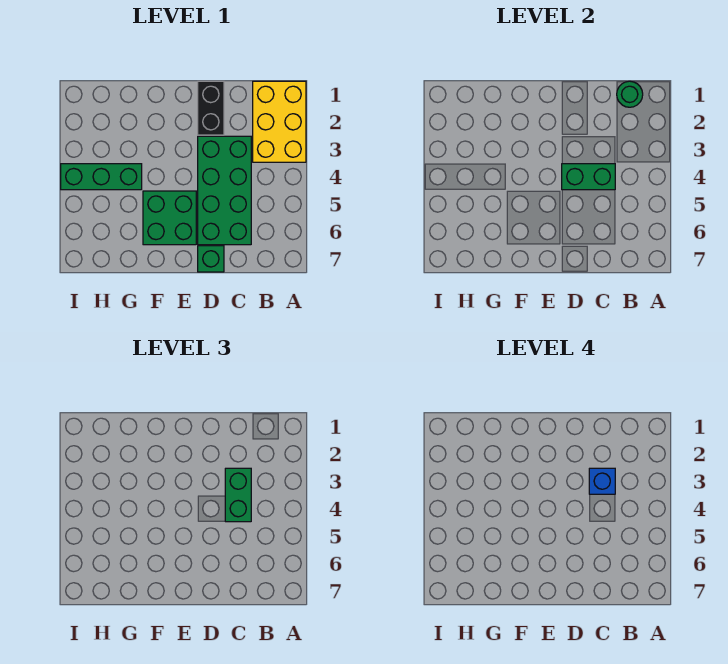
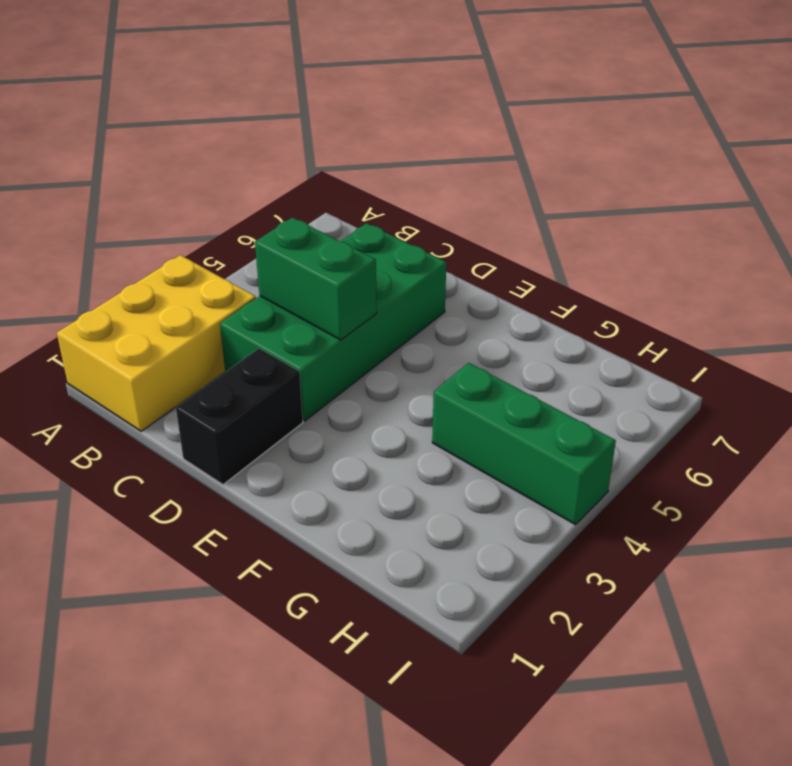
none -> green 1x1 brick [198,246,224,272]
none -> green 2x2 brick [143,191,196,245]

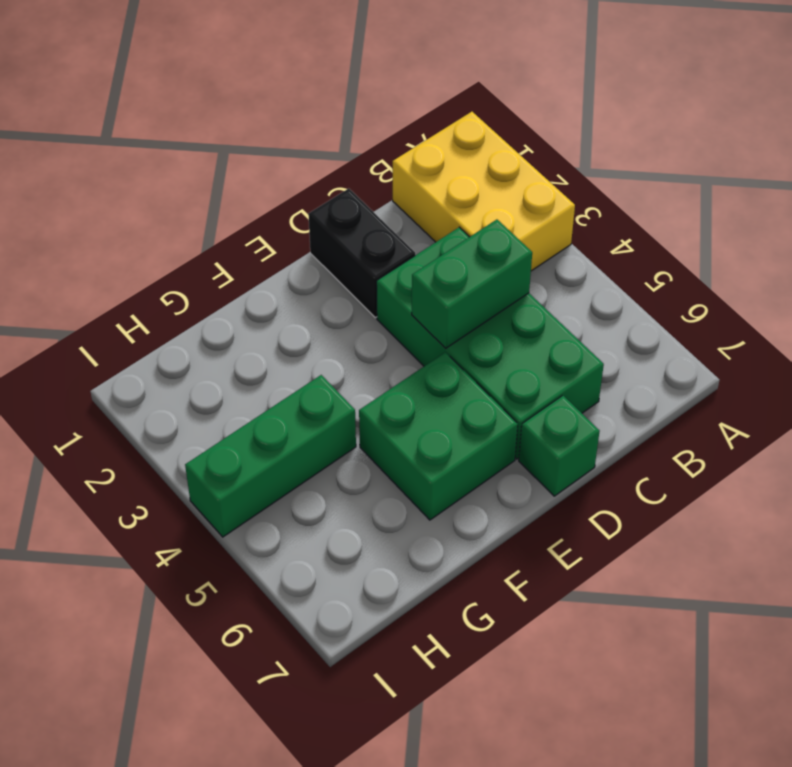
none -> green 1x1 round brick [617,81,643,107]
none -> green 1x2 brick [225,468,251,522]

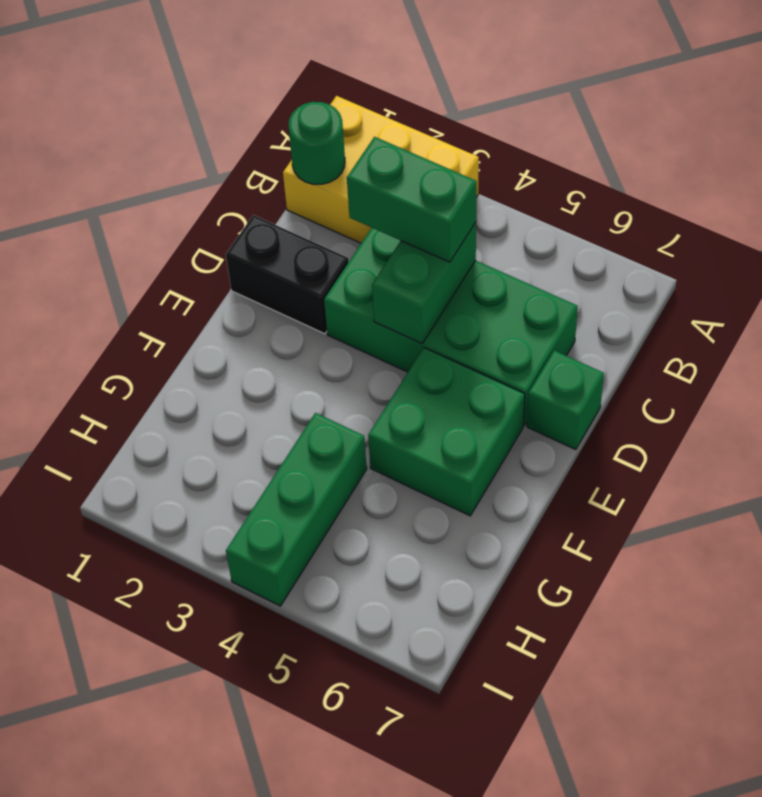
none -> blue 1x1 brick [589,468,615,494]

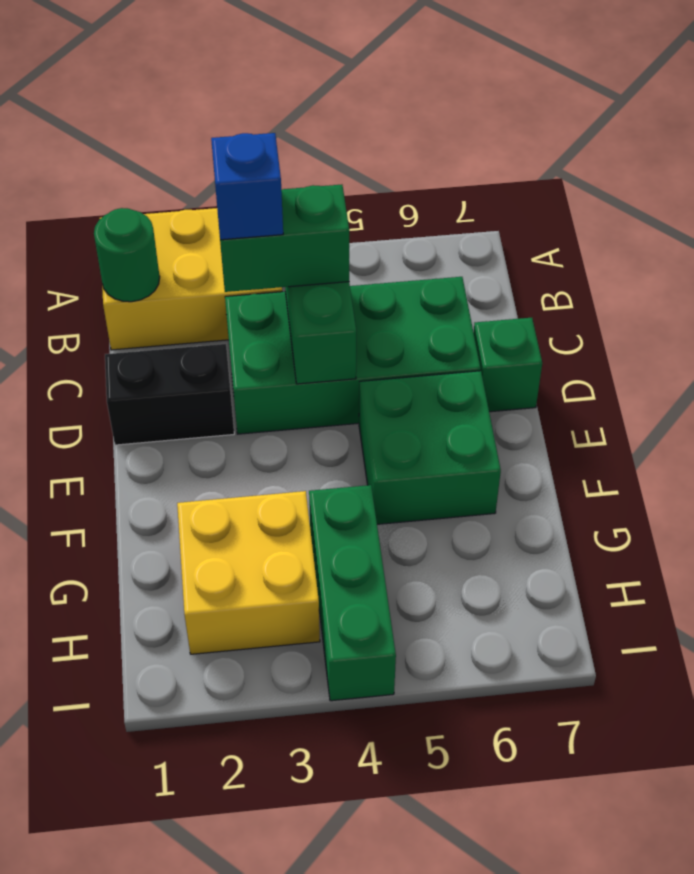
yellow 2x2 brick [177,491,320,654] -> none

